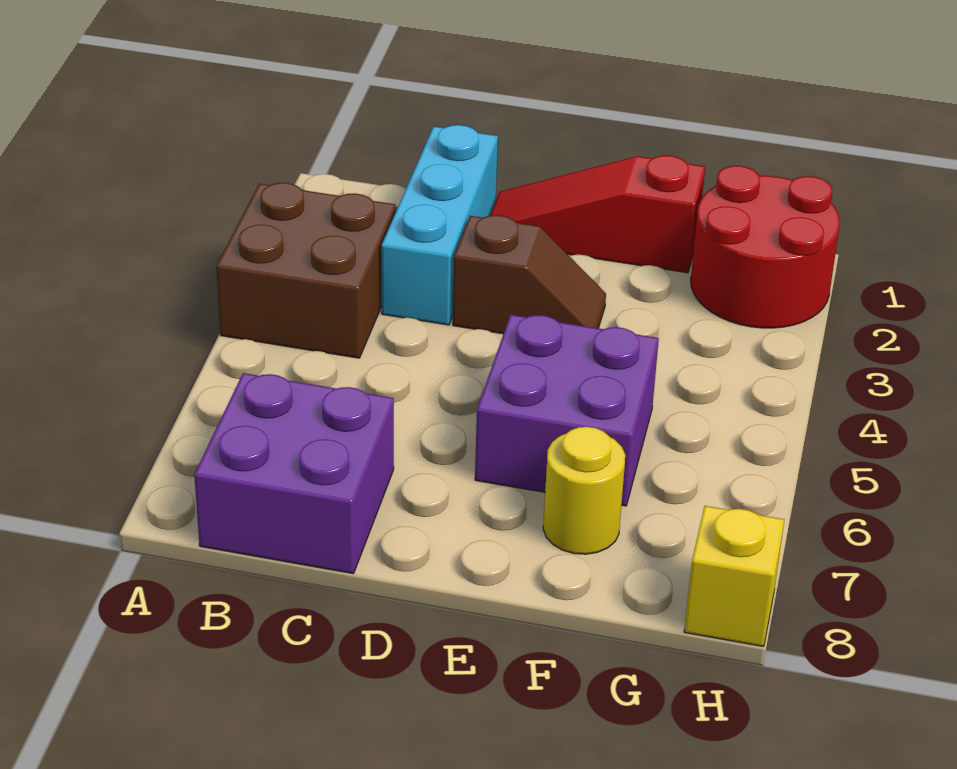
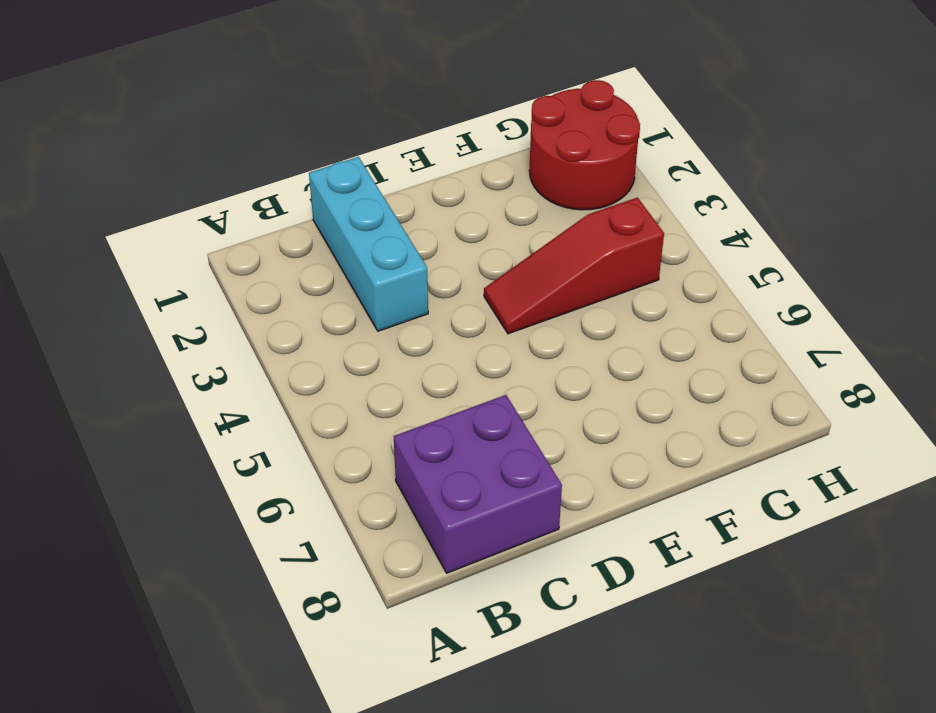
red 1x3 slope [484,198,664,334] -> red 1x3 slope moved to [490,155,705,273]
none -> brown 2x2 brick [216,183,396,358]
none -> brown 1x2 slope [453,215,606,334]

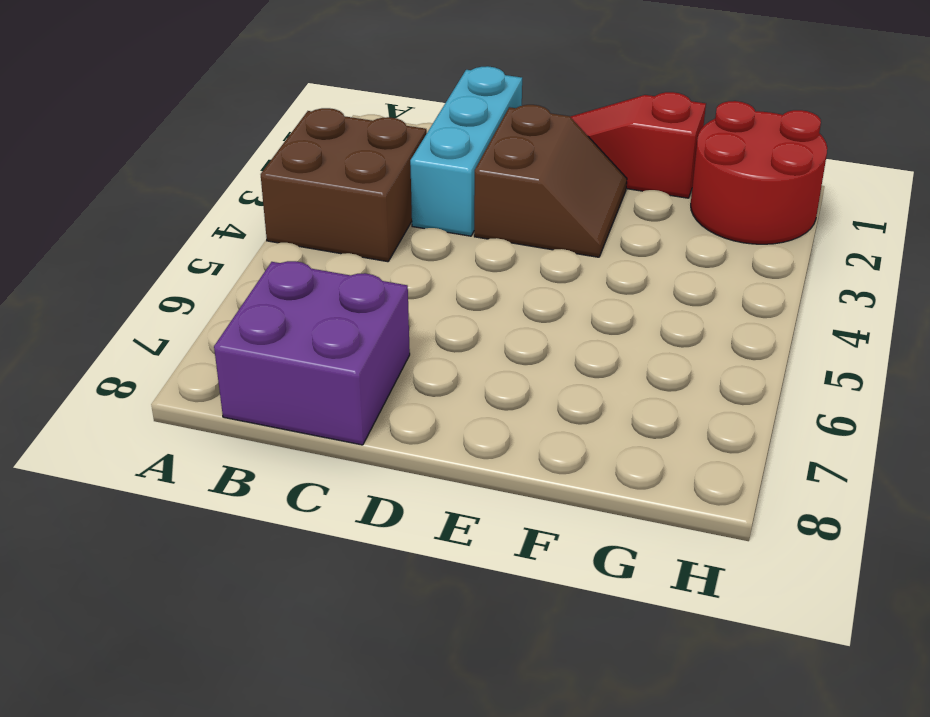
brown 2x2 slope [474,105,627,257] -> brown 1x2 slope [453,215,606,334]
none -> purple 2x2 brick [475,315,659,506]
none -> yellow 1x1 round brick [543,427,625,554]

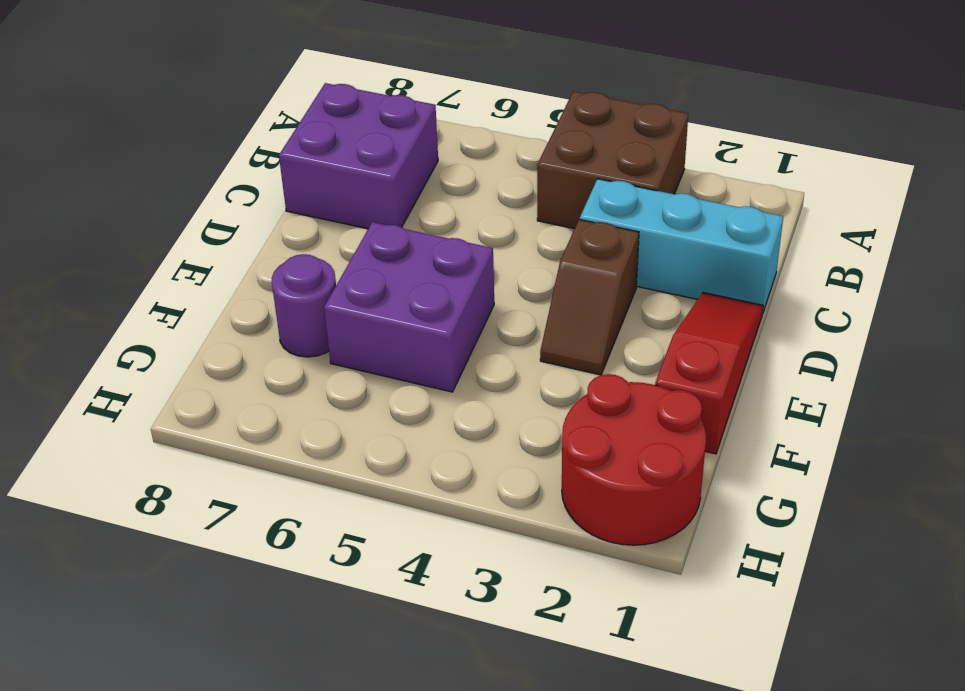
purple 1x1 round brick [272,254,336,357] -> yellow 1x1 round brick [543,427,625,554]
none -> yellow 1x1 brick [684,506,784,647]

